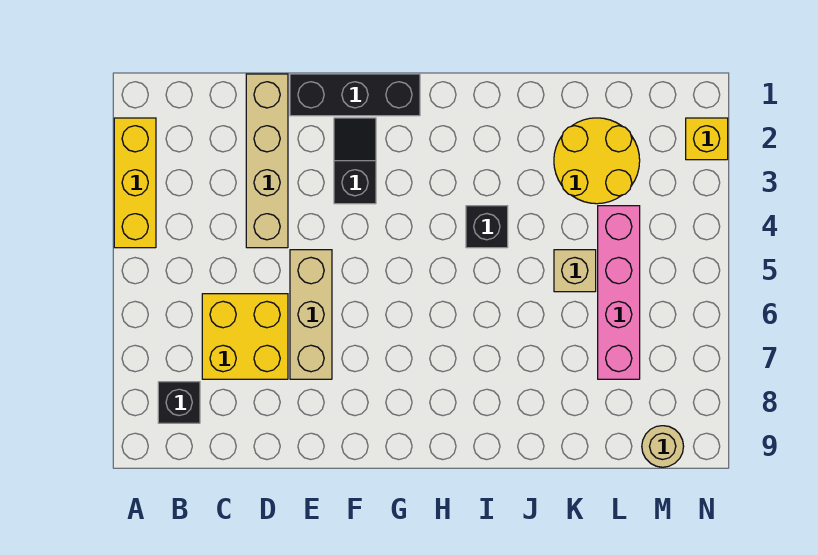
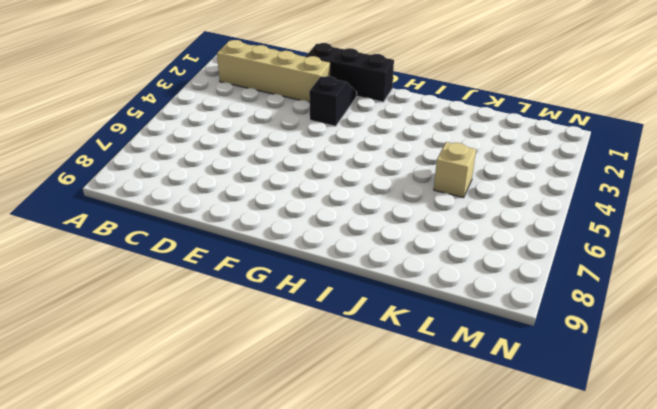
tan 1x4 brick [217,40,330,102] -> tan 1x4 brick turned to [246,74,288,248]
none -> yellow 1x3 brick [114,118,156,248]
none -> black 1x1 brick [158,382,200,423]
none -> yellow 2x2 brick [202,294,288,379]

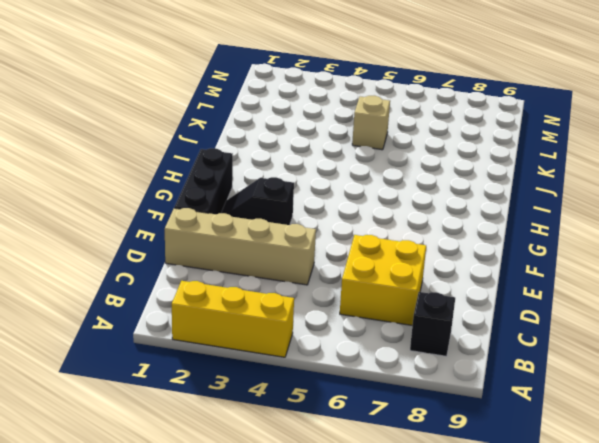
none -> tan 1x3 brick [290,250,332,379]
none -> black 1x1 brick [466,206,508,248]
none -> yellow 2x2 round brick [554,118,640,204]

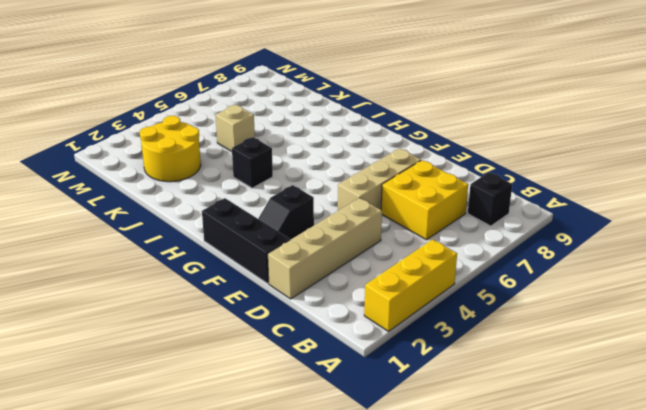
none -> pink 1x4 brick [598,206,640,379]
none -> tan 1x1 round brick [642,426,684,467]
none -> yellow 1x1 brick [686,118,728,160]

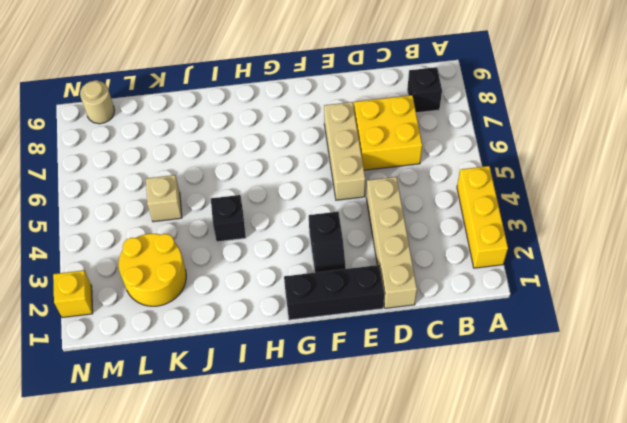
none -> pink 1x4 brick [598,206,640,379]

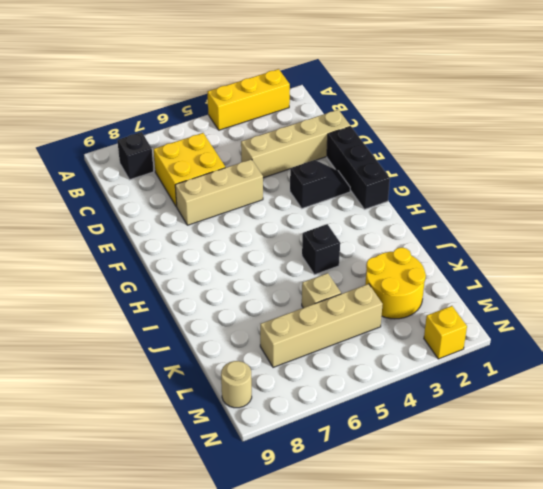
tan 1x4 brick [260,284,383,367] -> pink 1x4 brick [598,206,640,379]

